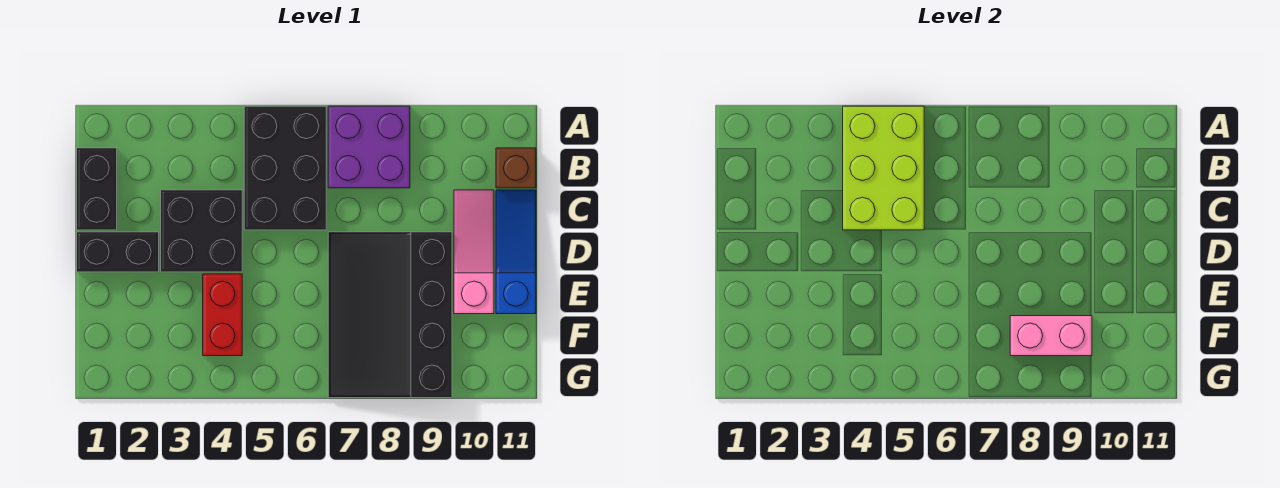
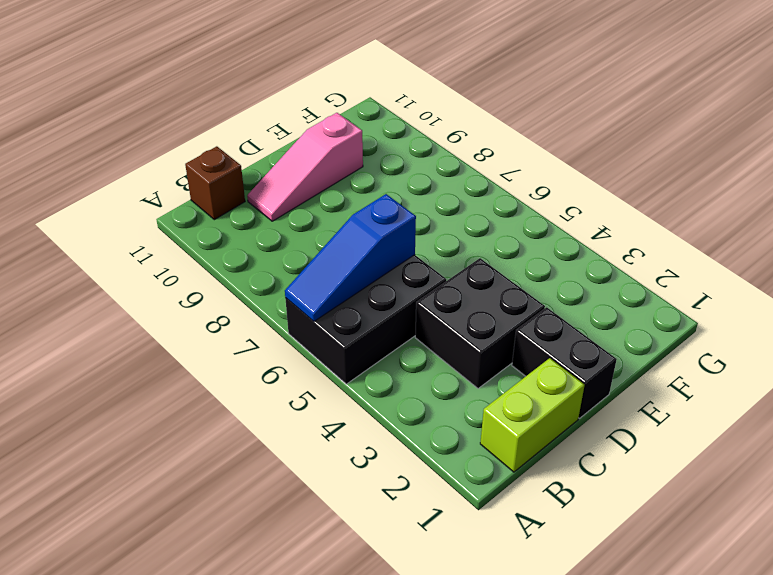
blue 1x3 slope [285,194,416,321] -> blue 1x3 slope moved to [496,190,536,314]
lime 1x2 brick [480,358,584,472] -> black 1x2 brick [77,148,117,230]
none -> purple 2x2 brick [328,106,410,188]
none -> black 3x4 slope [328,232,452,398]
none -> red 1x2 brick [203,274,242,356]

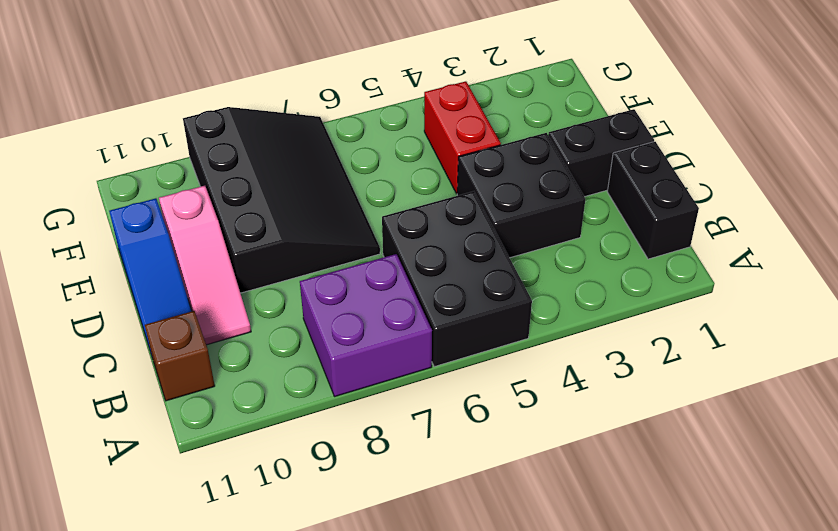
none -> lime 2x3 brick [843,106,924,230]
none -> pink 1x2 brick [1010,316,1092,356]

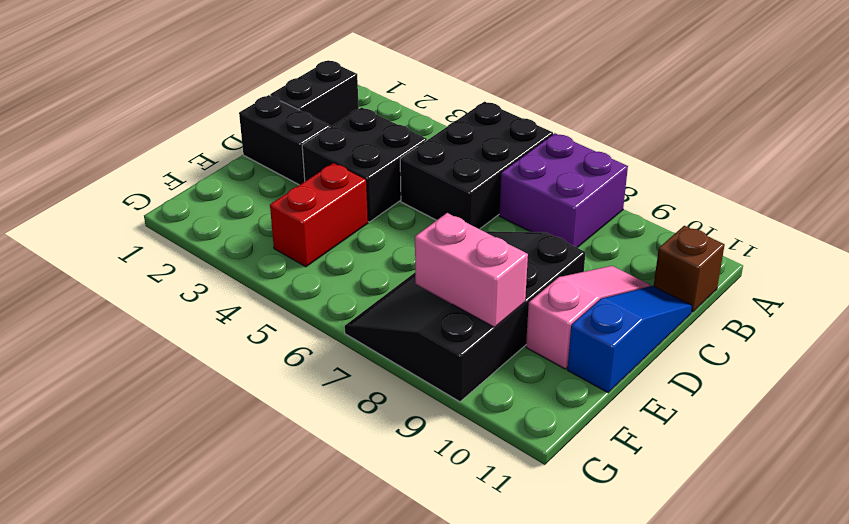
none -> lime 2x3 brick [843,106,924,230]

